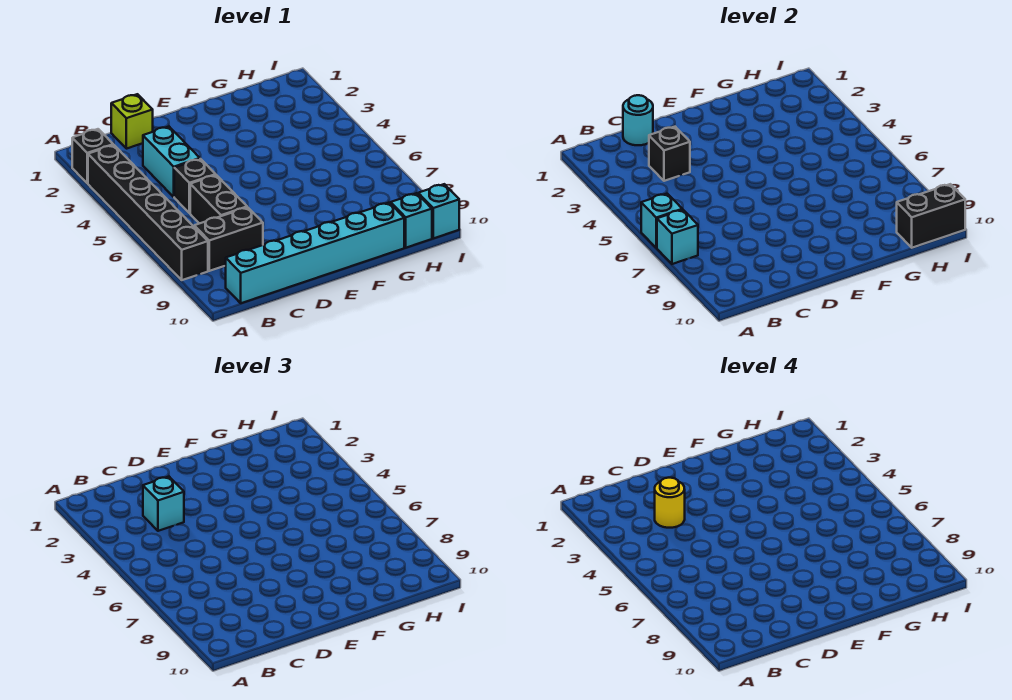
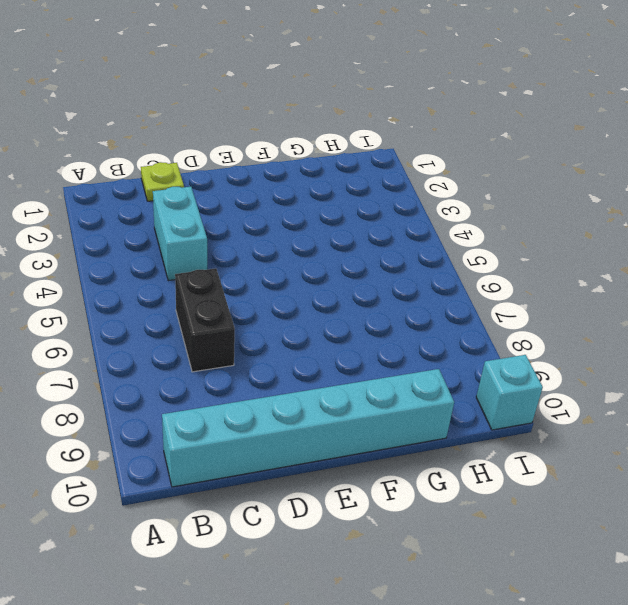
lime 1x1 plate [141,162,184,201] -> lime 1x1 brick [111,94,153,149]
none -> black 1x1 brick [72,129,113,183]
none -> black 1x6 brick [88,145,208,280]
none -> black 1x2 brick [194,207,263,271]

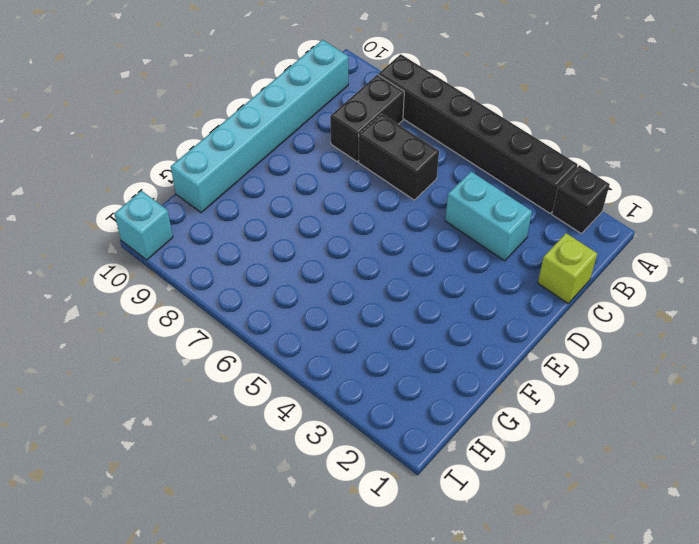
none -> black 1x1 brick [174,159,216,213]
none -> cyan 1x1 brick [391,193,432,248]
none -> cyan 1x1 brick [641,194,682,248]

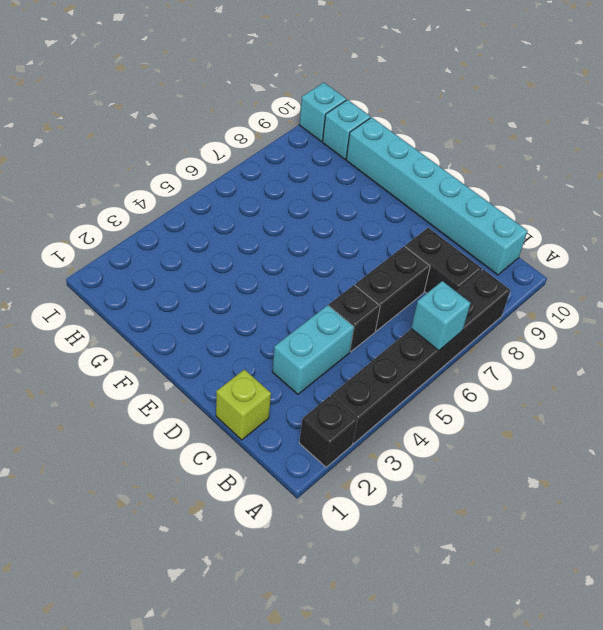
none -> cyan 1x1 brick [657,210,698,264]
none -> cyan 1x1 round brick [623,95,653,145]
none -> black 1x1 brick [649,127,690,181]

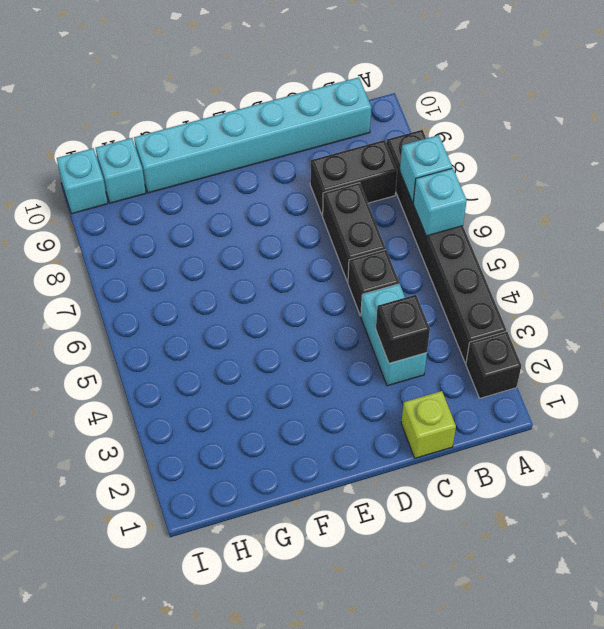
none -> cyan 1x1 round brick [623,95,653,145]
none -> black 1x2 brick [897,184,965,248]
none -> cyan 1x1 brick [143,477,184,531]

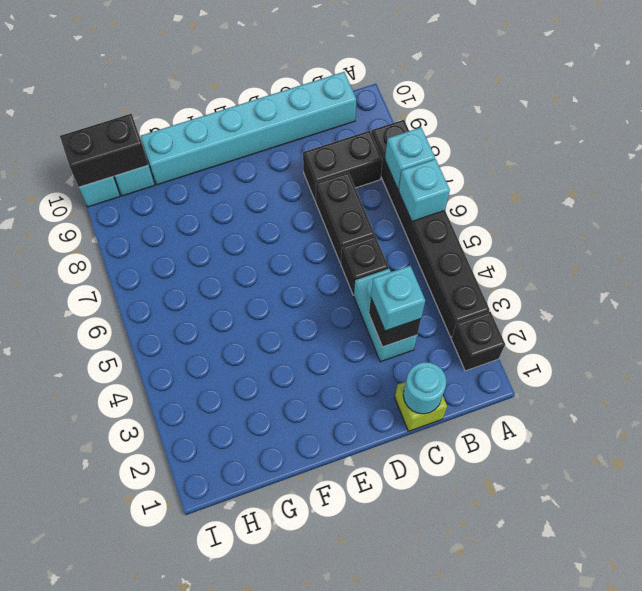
none -> yellow 1x1 round brick [655,478,685,528]

